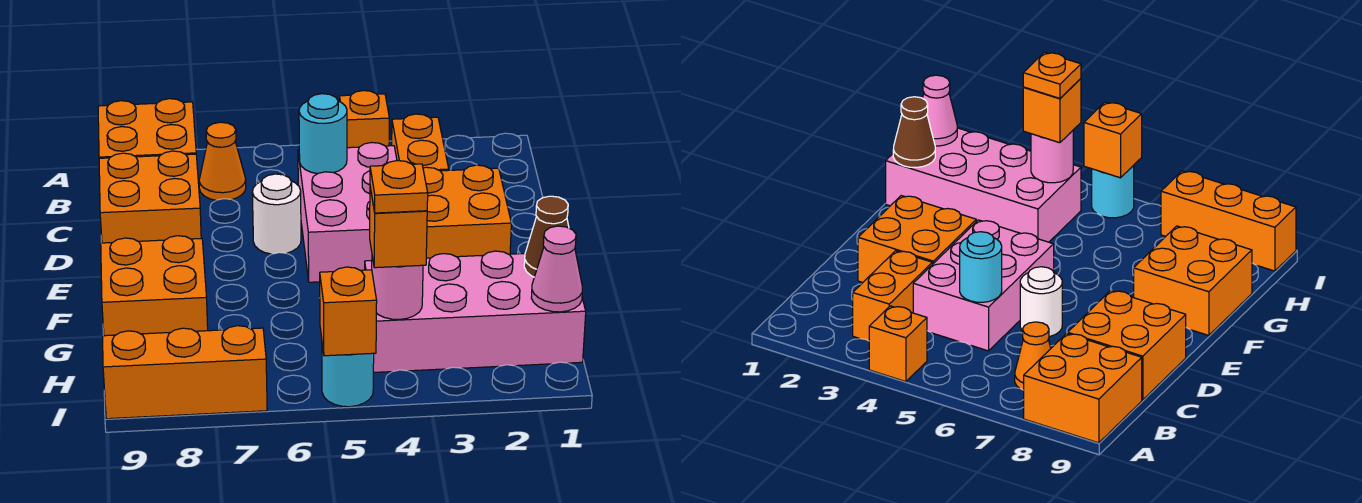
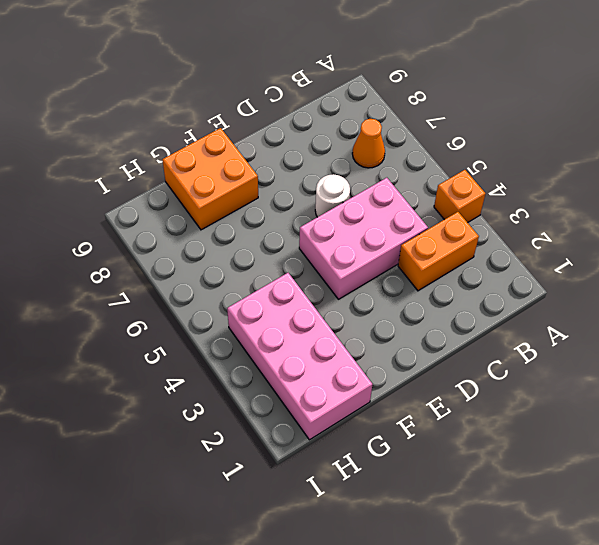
none -> orange 2x2 brick [98,99,196,158]
none -> orange 2x2 brick [99,151,201,243]
none -> orange 2x2 brick [423,165,511,258]

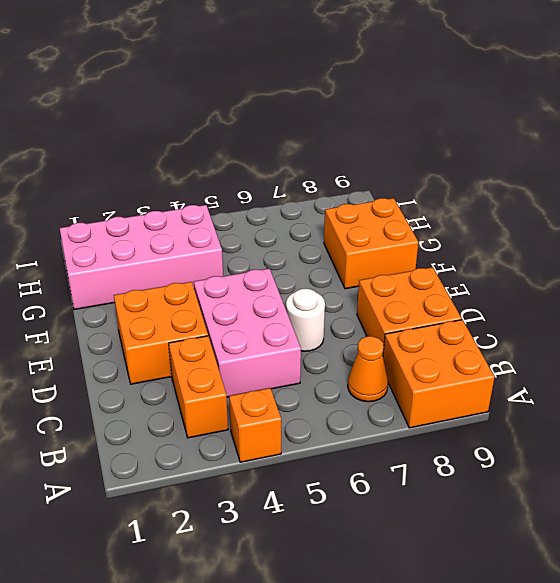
none -> cyan 1x1 round brick [322,345,374,407]
none -> orange 1x3 brick [103,326,267,419]
none -> cyan 1x1 round brick [299,94,347,174]

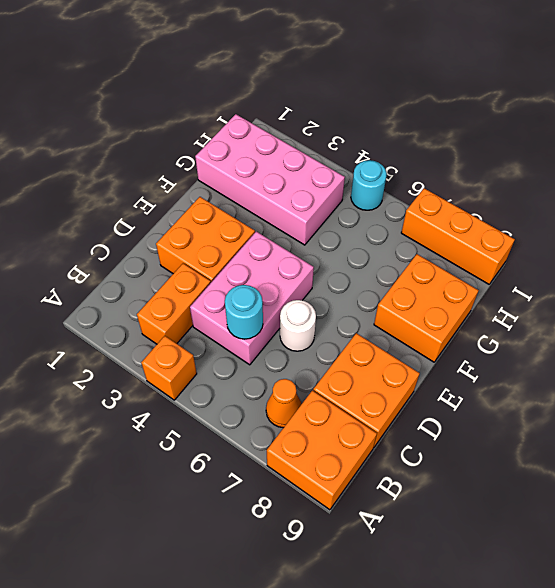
none -> brown 1x1 cone [524,196,569,277]
none -> pink 1x1 cone [531,226,582,312]
none -> pink 1x1 round brick [372,257,423,320]

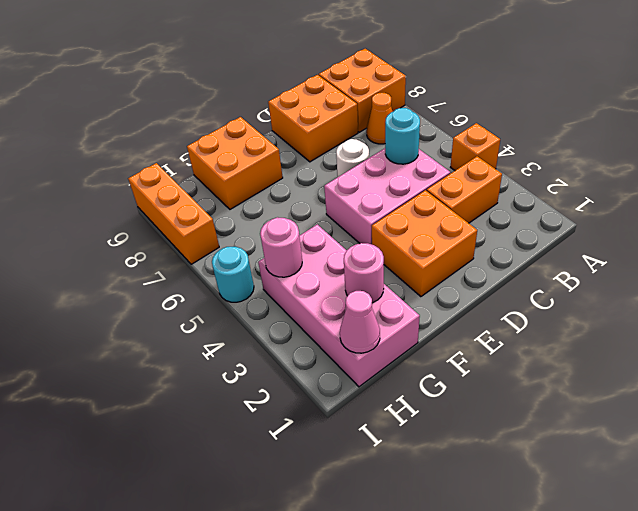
pink 1x1 round brick [344,243,384,303] -> none
none -> brown 1x1 cone [524,196,569,277]
none -> orange 1x1 brick [320,267,377,356]
none -> orange 1x1 brick [370,188,427,268]

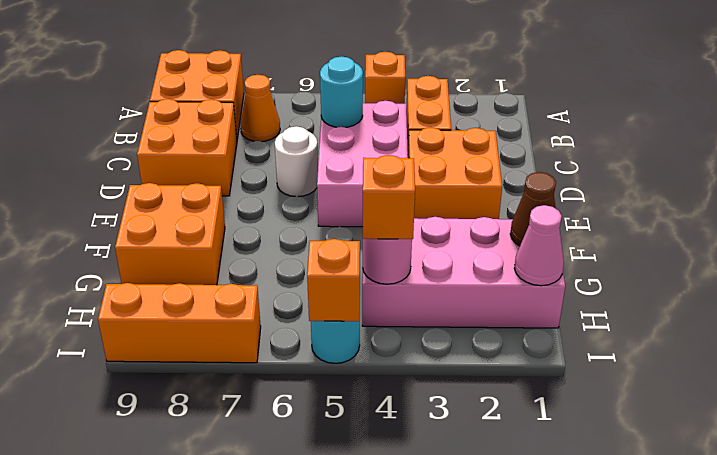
none -> orange 1x1 plate [370,161,428,213]

